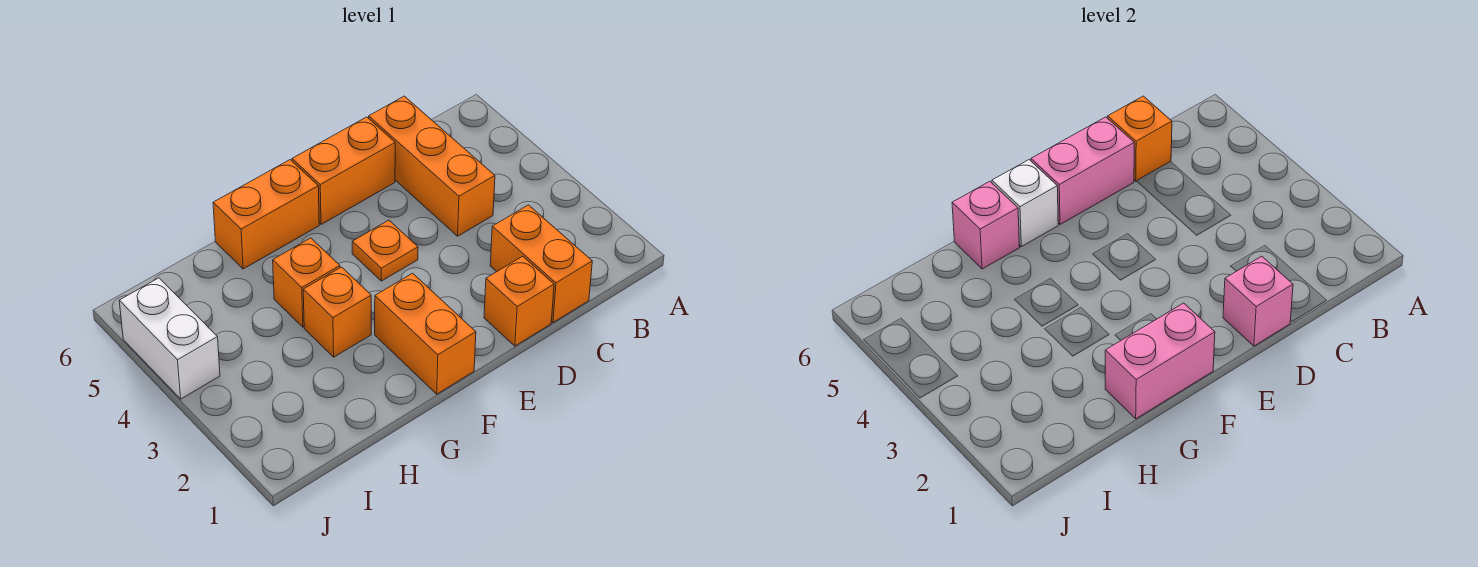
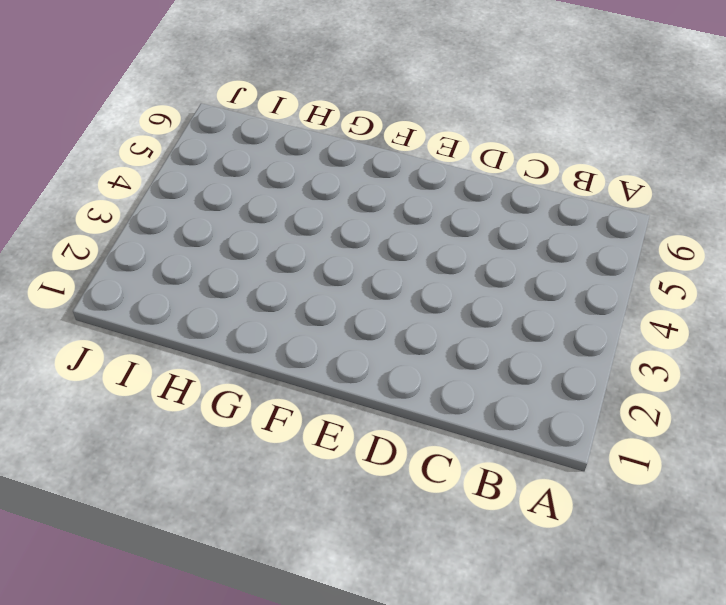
none -> orange 1x2 brick [490,205,592,323]
none -> orange 1x3 brick [369,96,495,236]
none -> orange 1x1 brick [484,256,554,346]

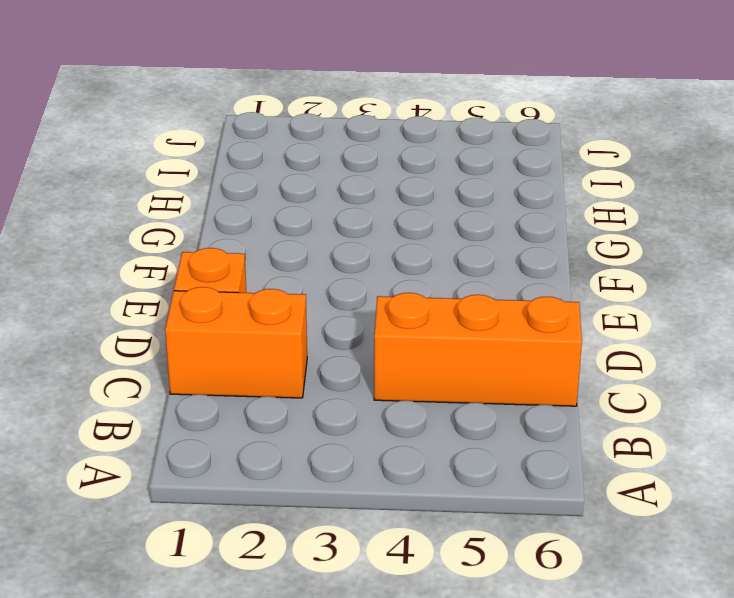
none -> orange 1x2 brick [292,117,395,224]
none -> orange 1x1 plate [352,220,418,281]
none -> orange 1x2 brick [375,273,476,394]

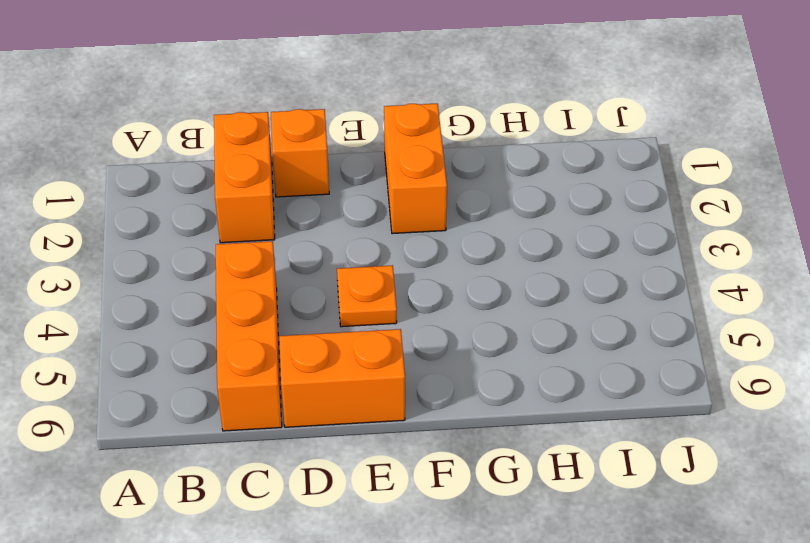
none -> orange 1x2 brick [213,160,319,269]
none -> orange 1x1 brick [303,267,371,357]
none -> orange 1x1 brick [273,238,340,327]

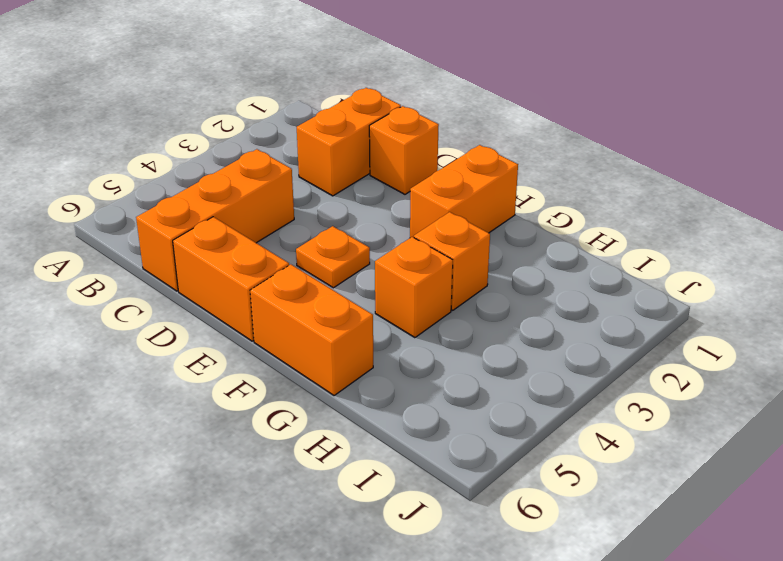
none -> white 1x2 brick [119,278,220,399]
none -> orange 1x1 brick [1108,96,1172,181]
none -> pink 1x1 brick [1223,256,1293,346]

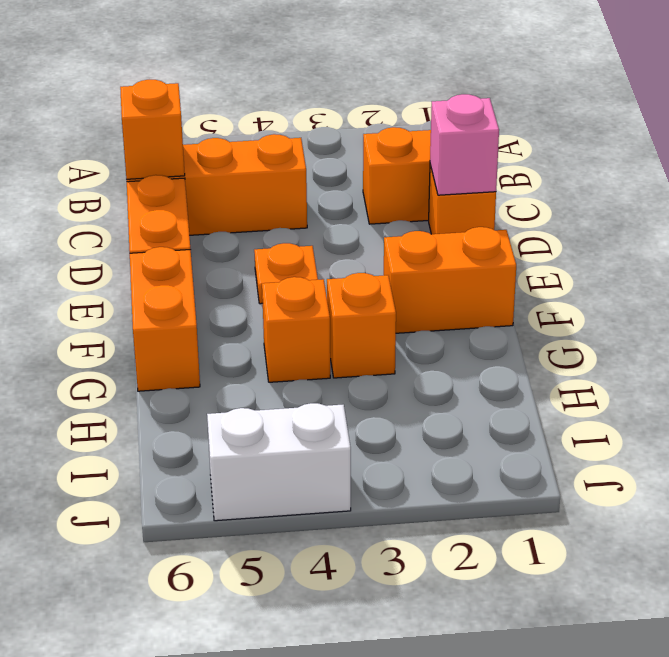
none -> pink 1x2 brick [1031,117,1134,224]
none -> pink 1x2 brick [1105,303,1215,419]
none -> white 1x1 brick [992,160,1058,247]

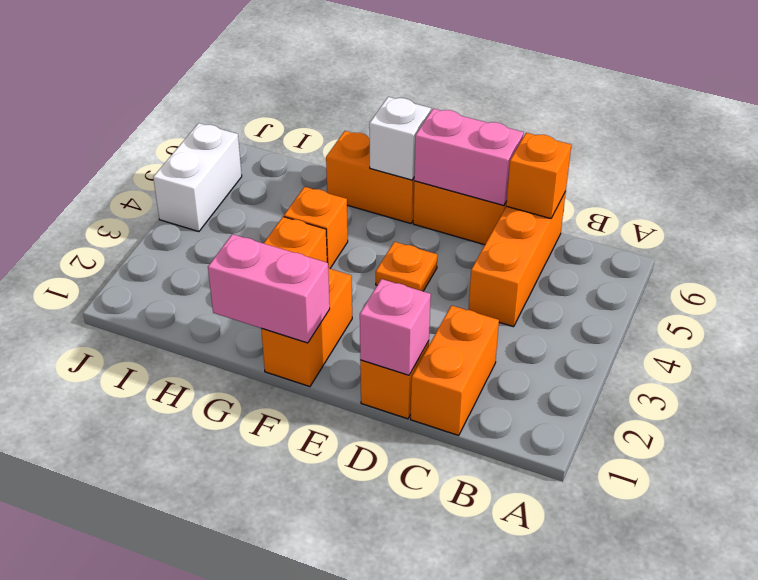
none -> pink 1x1 brick [952,181,1020,269]

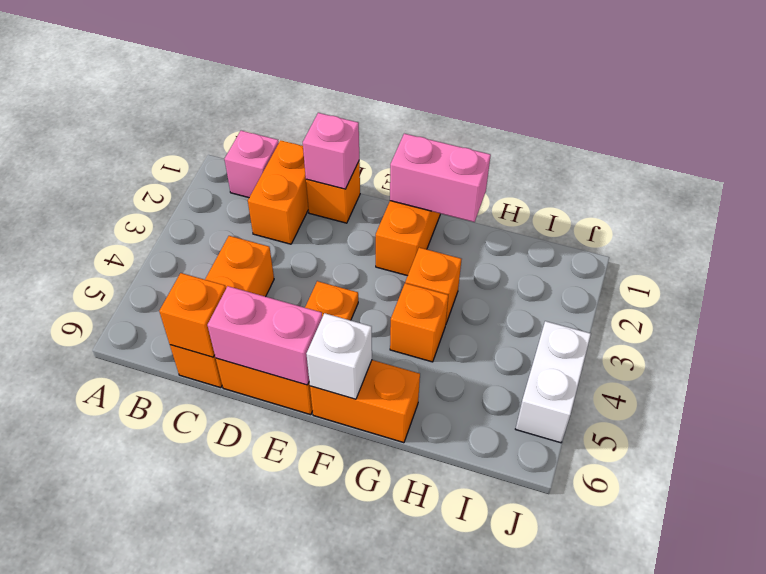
pink 1x1 brick [224,131,279,198] -> pink 1x1 brick moved to [952,181,1020,269]

